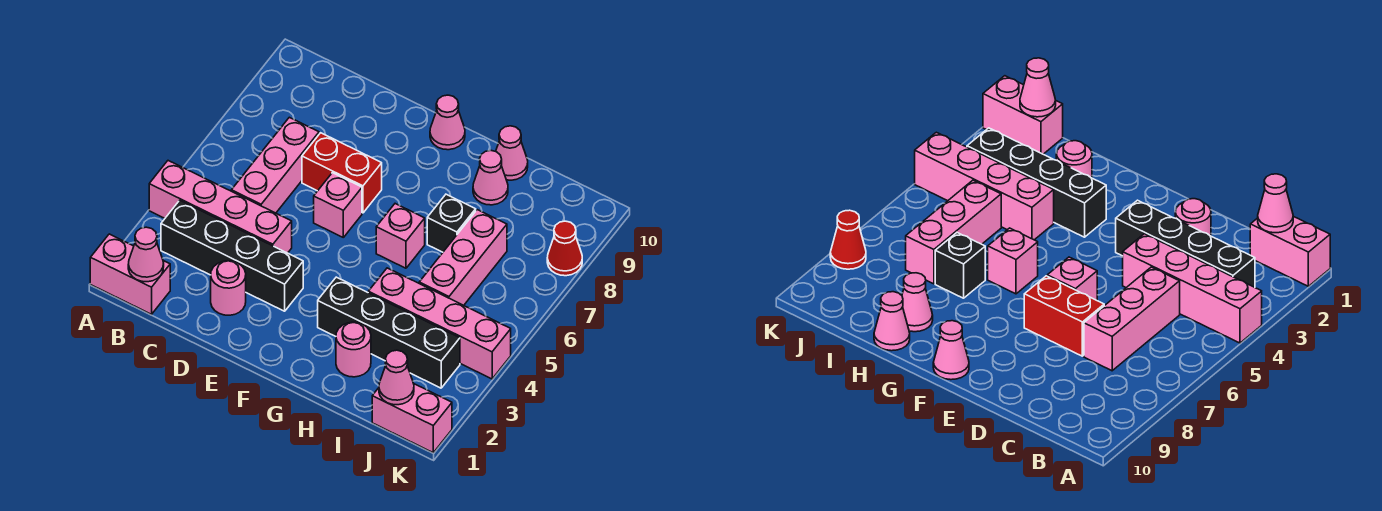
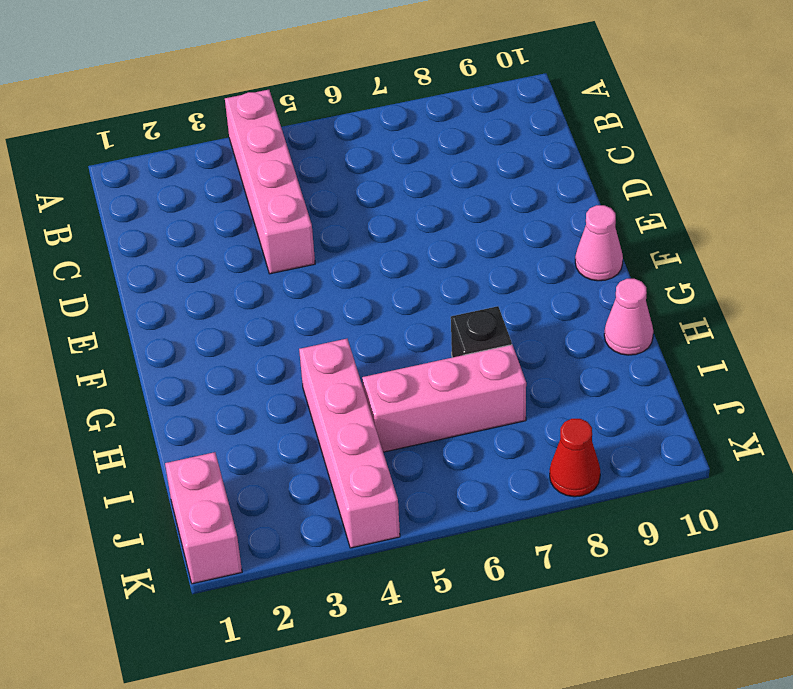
none -> pink 1x2 brick [90,234,170,314]
none -> black 1x4 brick [161,200,303,311]
none -> pink 1x3 brick [231,117,319,213]

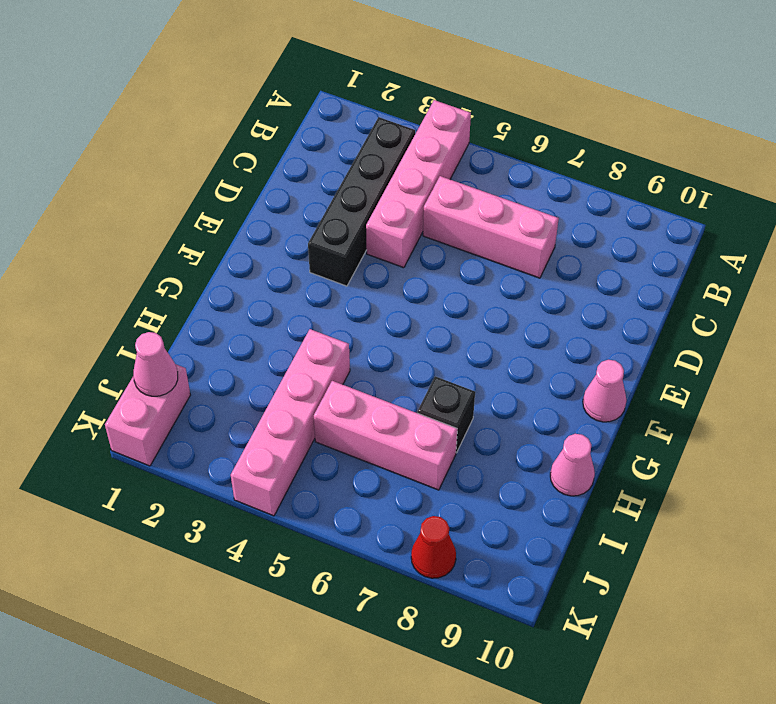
none -> pink 1x2 brick [90,234,170,314]
none -> pink 1x1 round brick [211,261,246,315]
none -> red 1x2 brick [302,133,382,213]

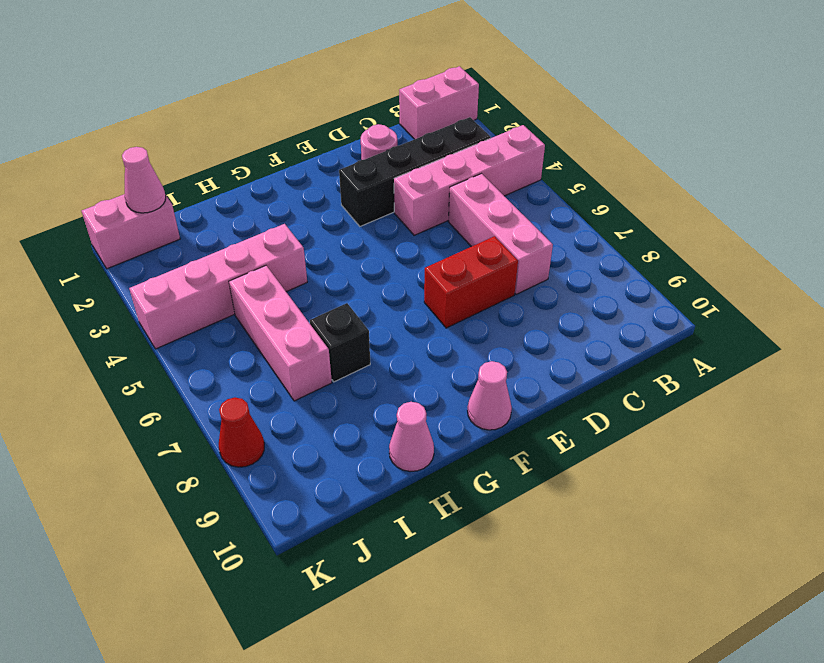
none -> pink 1x1 brick [314,173,362,237]
none -> black 1x4 brick [318,277,460,388]
none -> pink 1x1 brick [376,204,425,268]

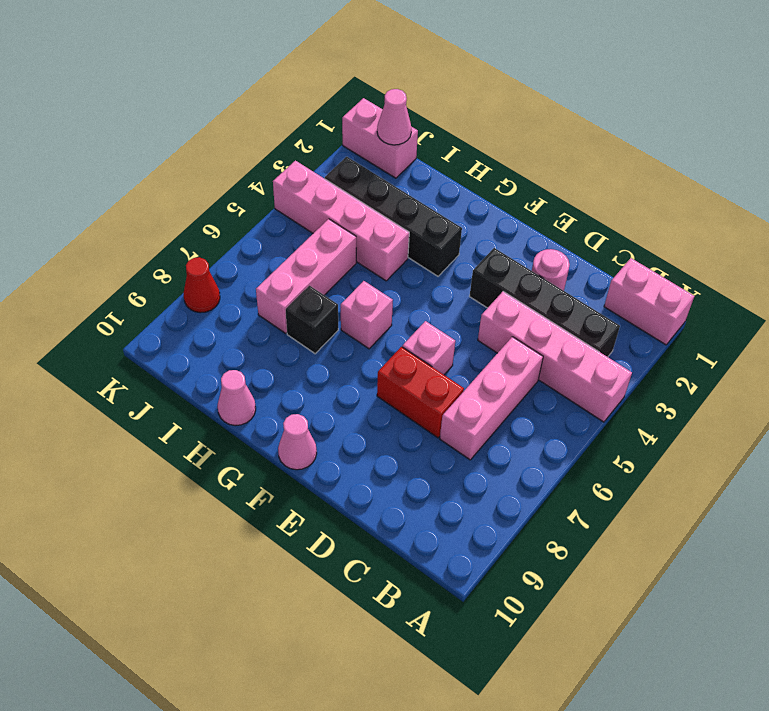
none -> pink 1x1 round brick [336,322,371,377]
none -> pink 1x1 cone [473,151,508,205]
none -> pink 1x1 cone [128,227,164,282]

